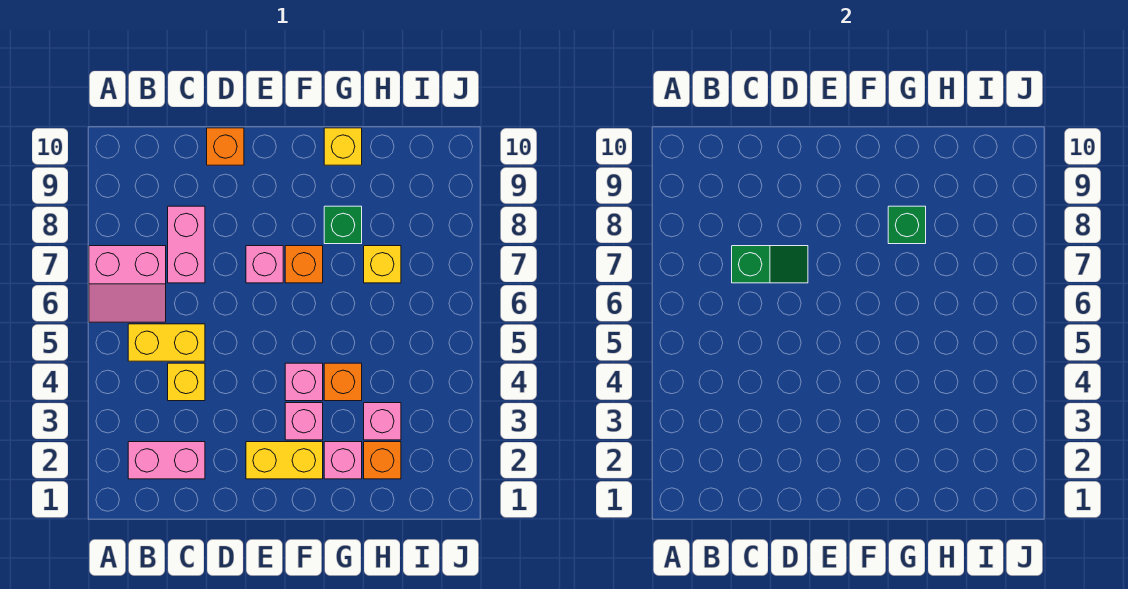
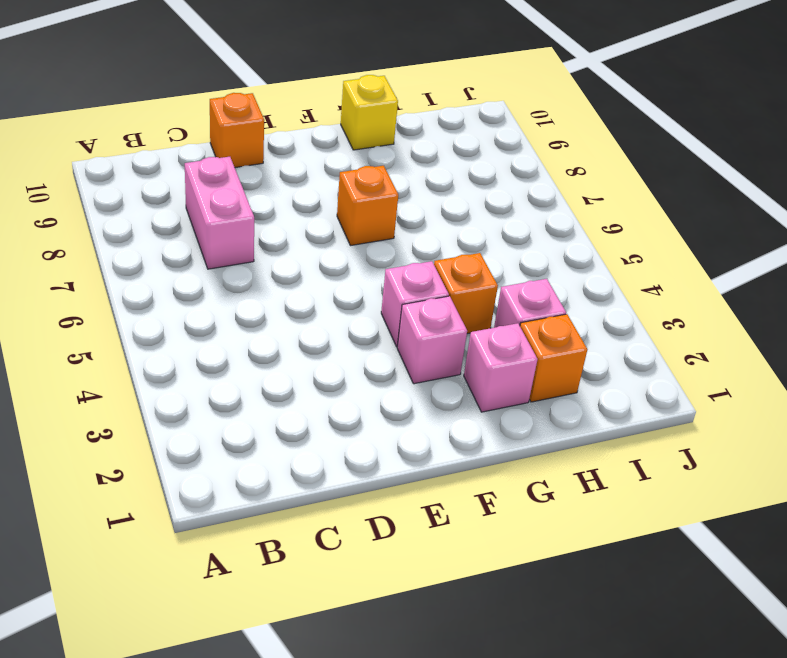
none -> pink 2x2 slope [89,246,166,322]
none -> pink 1x2 brick [128,442,205,479]
none -> yellow 1x2 brick [128,324,205,361]

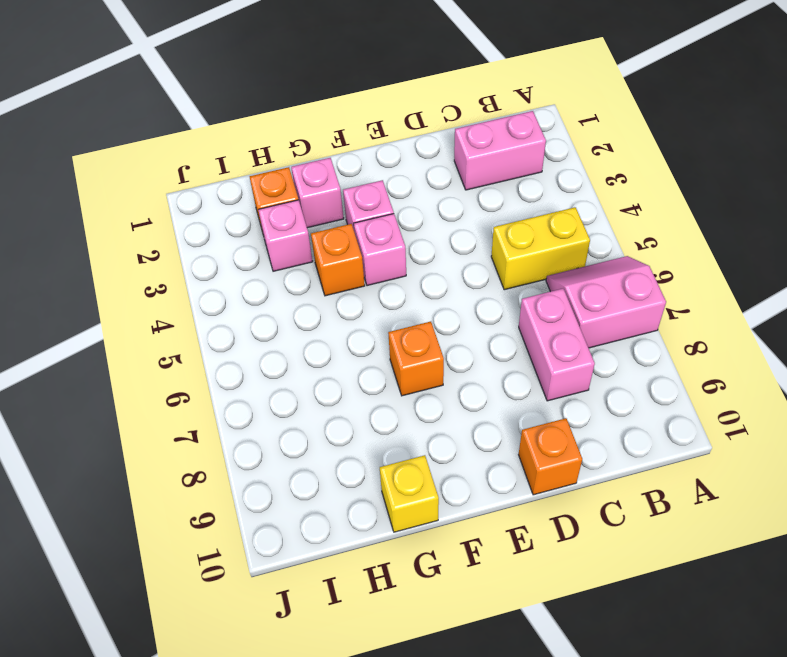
none -> yellow 1x1 brick [168,363,205,401]
none -> yellow 1x2 brick [246,442,323,479]
none -> pink 1x1 brick [246,246,283,283]

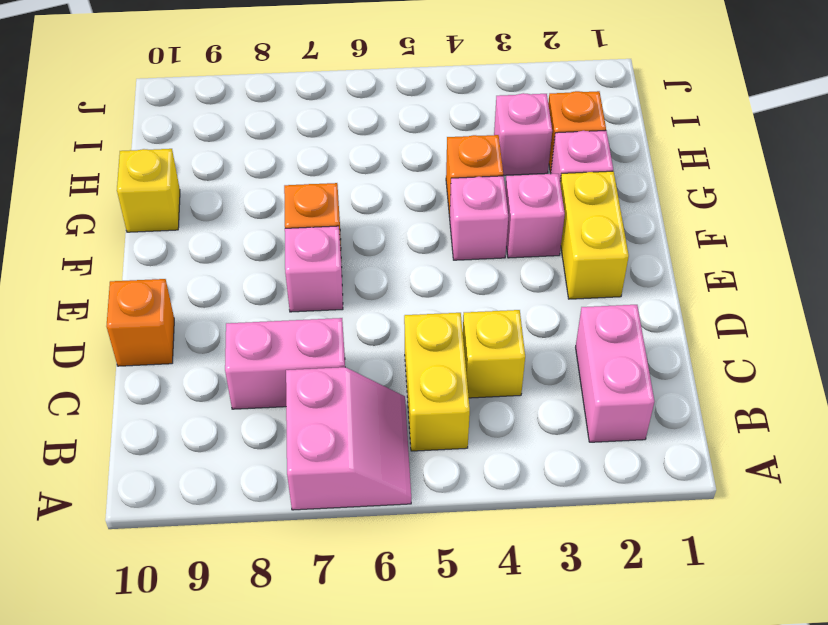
none -> green 1x1 brick [324,206,362,244]
none -> yellow 1x1 brick [364,246,401,283]
none -> green 1x2 slope [732,246,808,283]

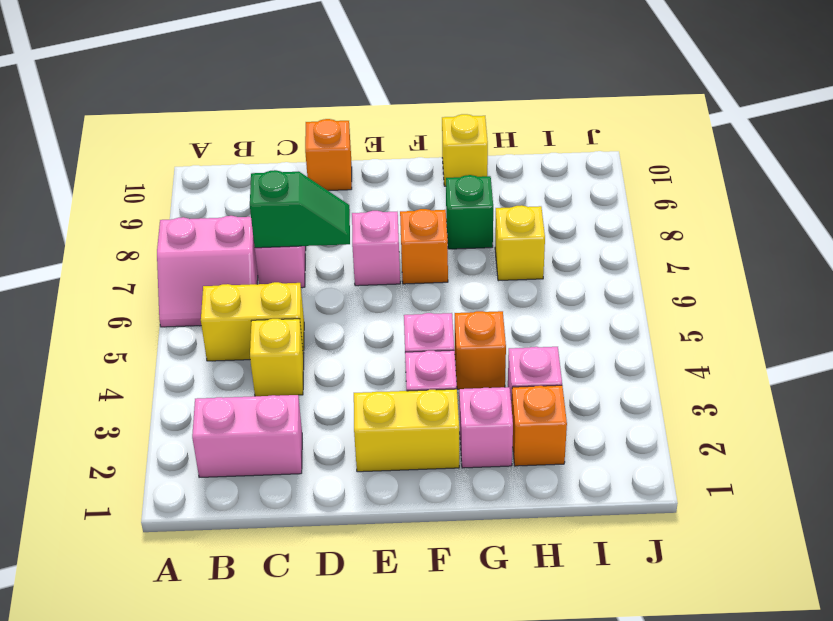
none -> green 1x1 brick [888,206,926,244]

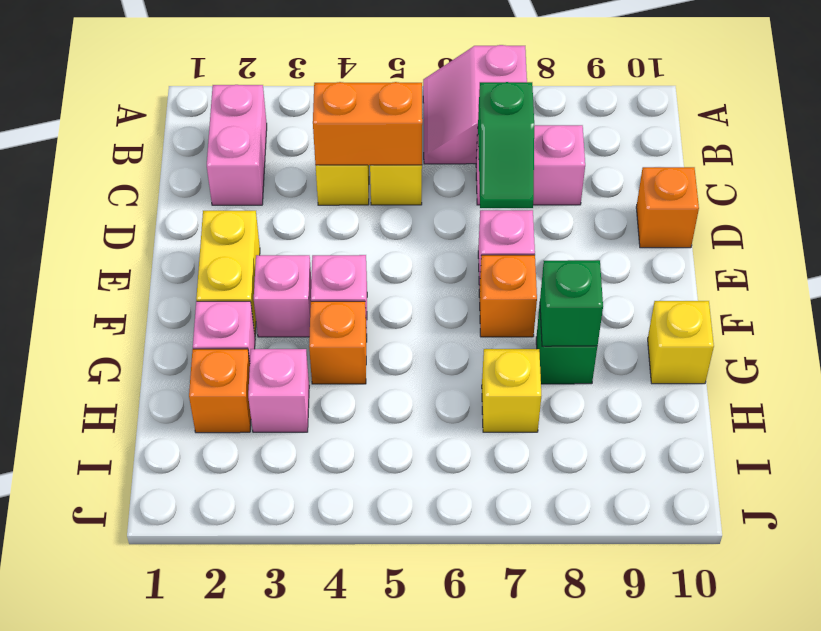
orange 1x2 brick [313,82,422,165] -> none

